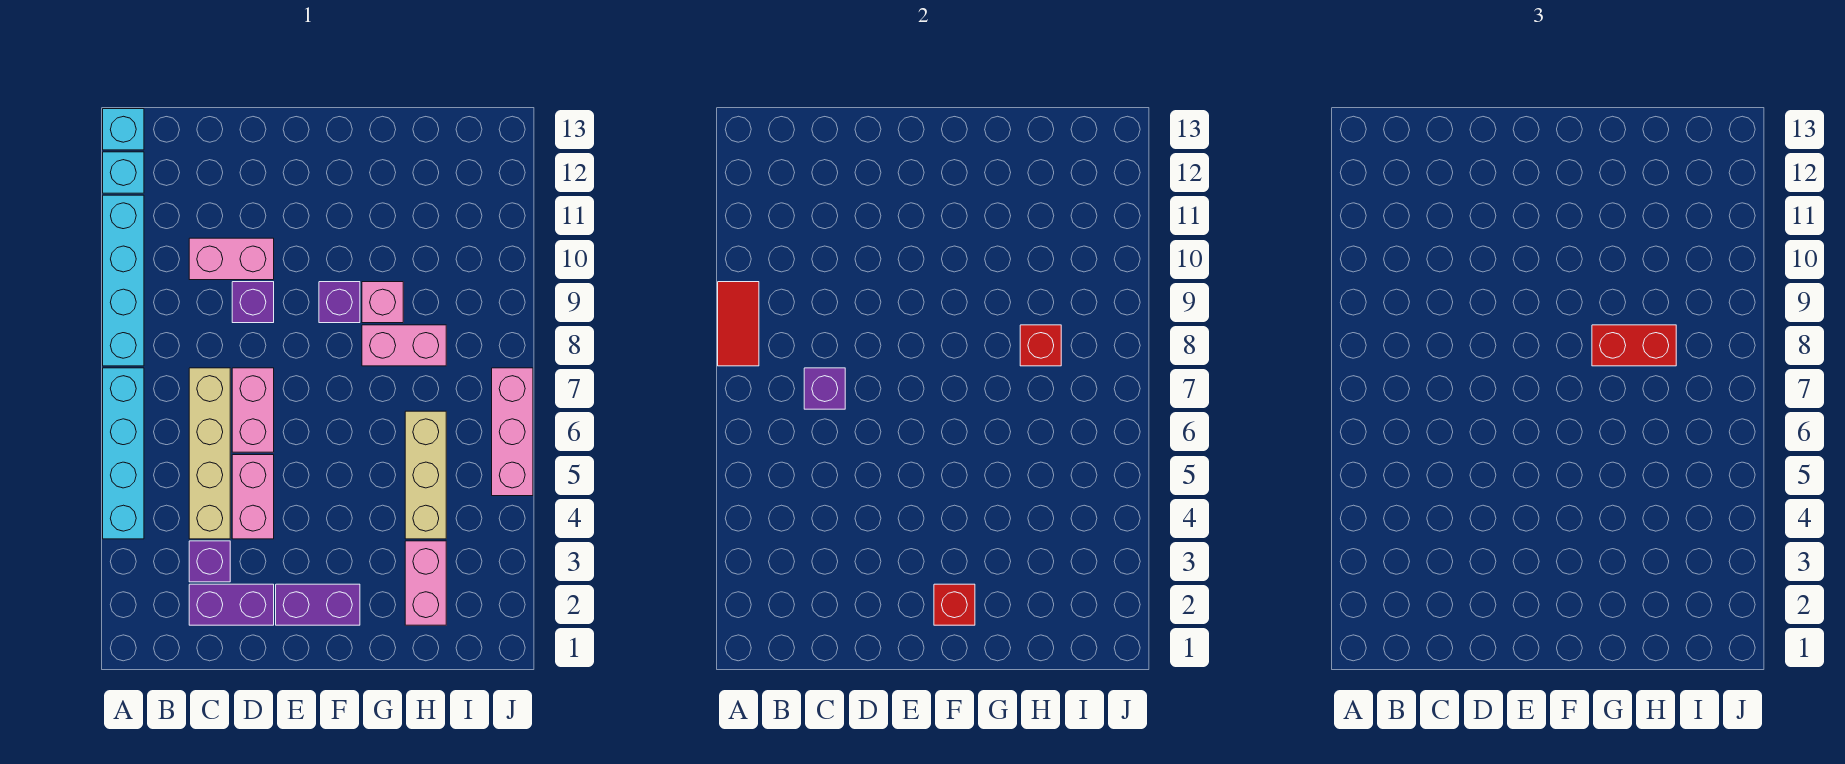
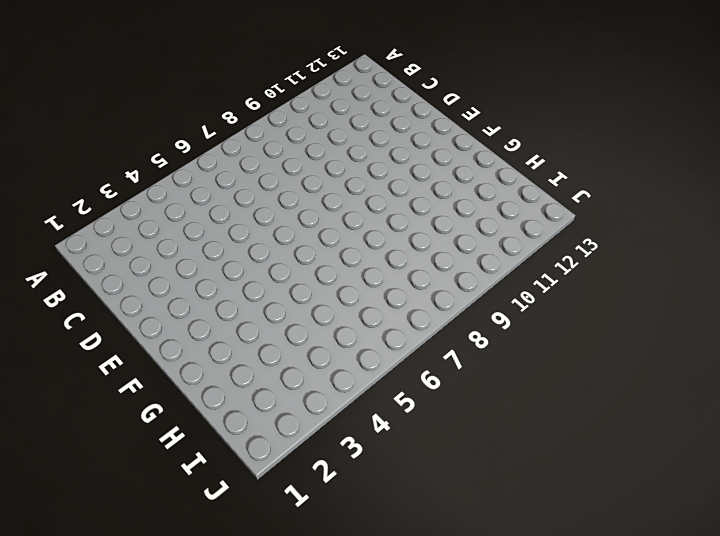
none -> cyan 1x4 brick [103,368,144,539]
none -> cyan 1x4 brick [103,195,144,366]
none -> cyan 1x1 brick [103,152,144,193]

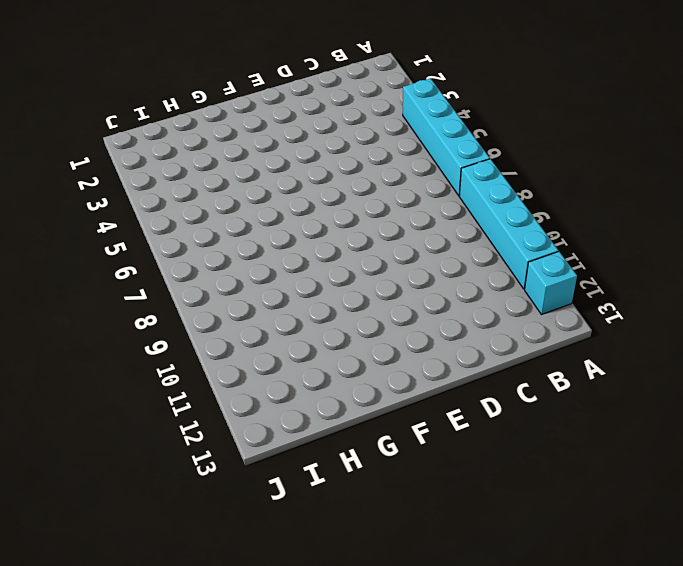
none -> cyan 1x1 brick [103,109,144,150]
none -> purple 1x2 brick [189,584,274,625]
none -> purple 1x1 brick [189,541,230,582]

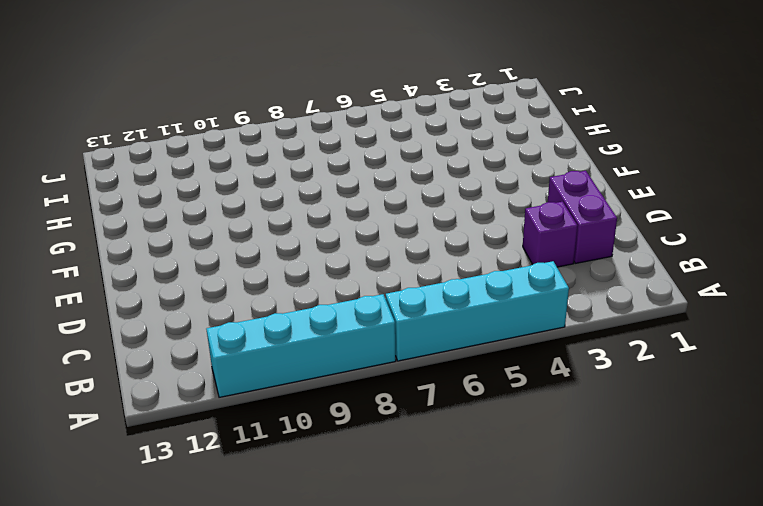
none -> cyan 1x1 brick [103,152,144,193]
none -> cyan 1x1 brick [103,109,144,150]
none -> tan 1x4 brick [189,368,230,539]

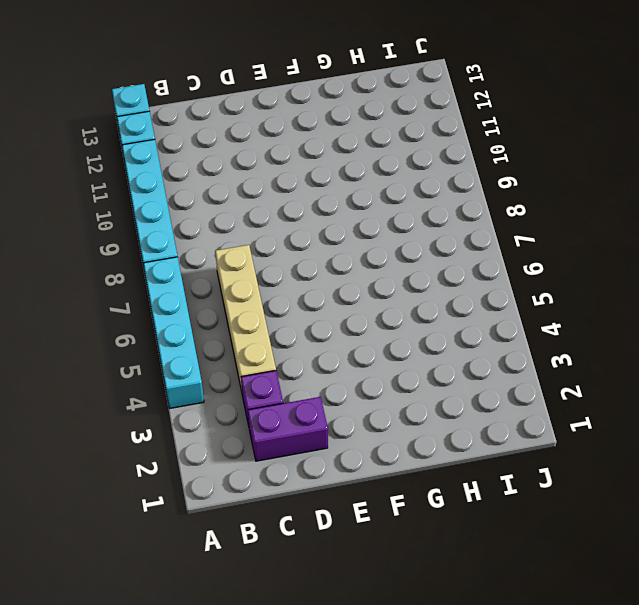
none -> pink 1x2 brick [189,238,274,280]
none -> pink 1x2 brick [232,455,274,539]
none -> pink 1x2 brick [232,368,274,452]

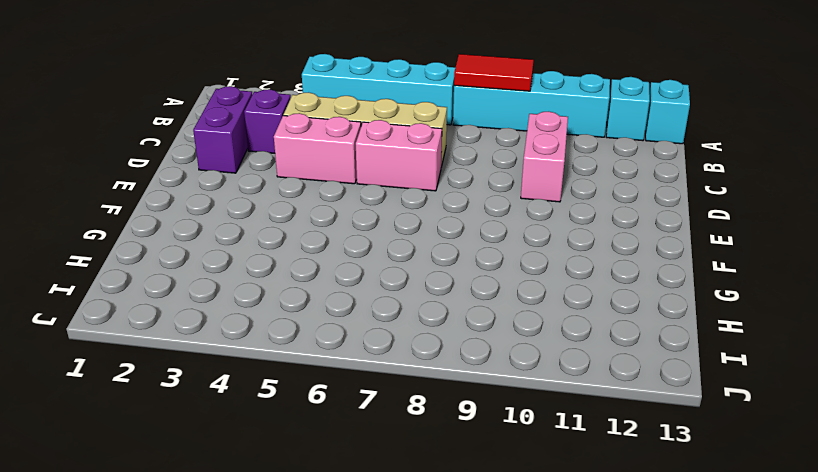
none -> purple 1x1 brick [232,282,274,323]
none -> purple 1x2 brick [276,584,360,625]
none -> purple 1x1 brick [319,282,360,323]

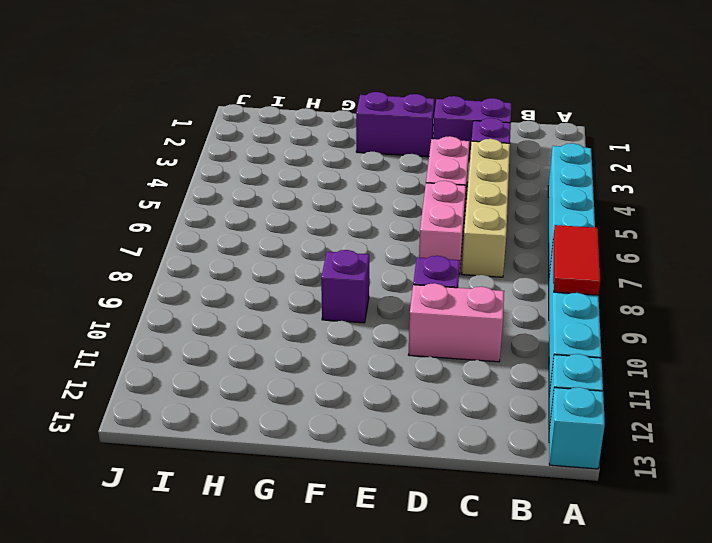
none -> pink 1x2 brick [362,325,446,366]
none -> pink 1x1 brick [362,282,403,323]
none -> pink 1x2 brick [405,541,446,625]

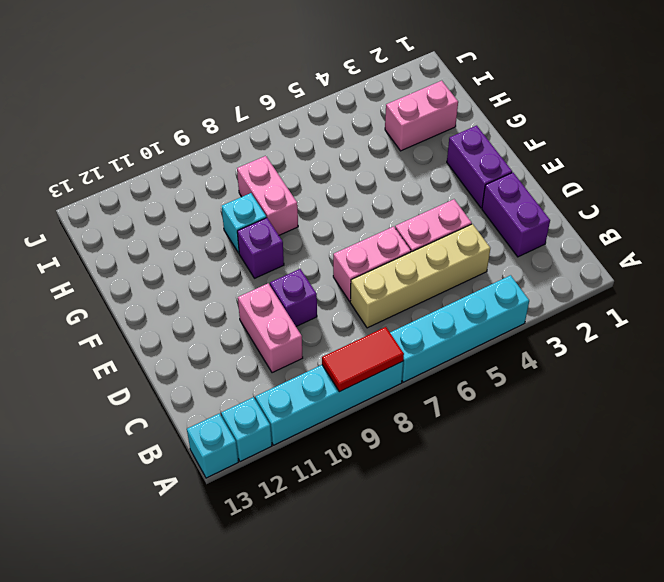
cyan 1x1 brick [222,193,266,253] -> pink 1x1 brick [362,282,403,323]
none -> purple 1x1 brick [189,541,230,582]
none -> tan 1x3 brick [405,411,446,539]
none -> pink 1x3 brick [492,368,533,496]

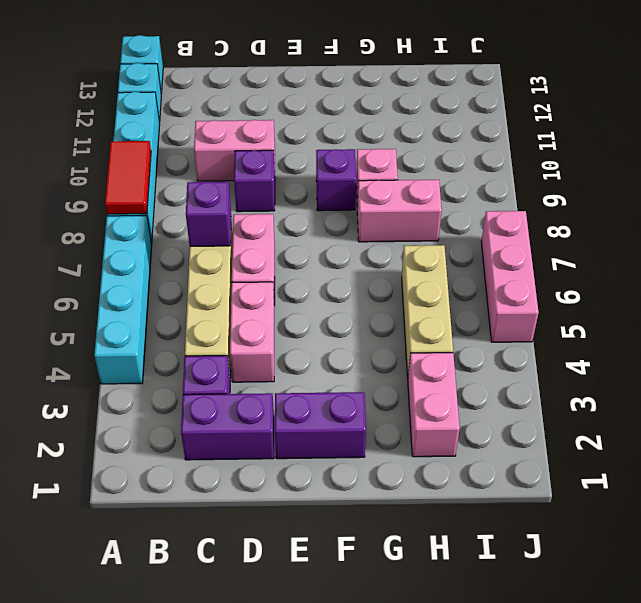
none -> red 1x1 brick [934,584,975,625]
none -> red 1x1 brick [1020,325,1061,366]
none -> red 1x2 brick [1592,325,1676,366]

